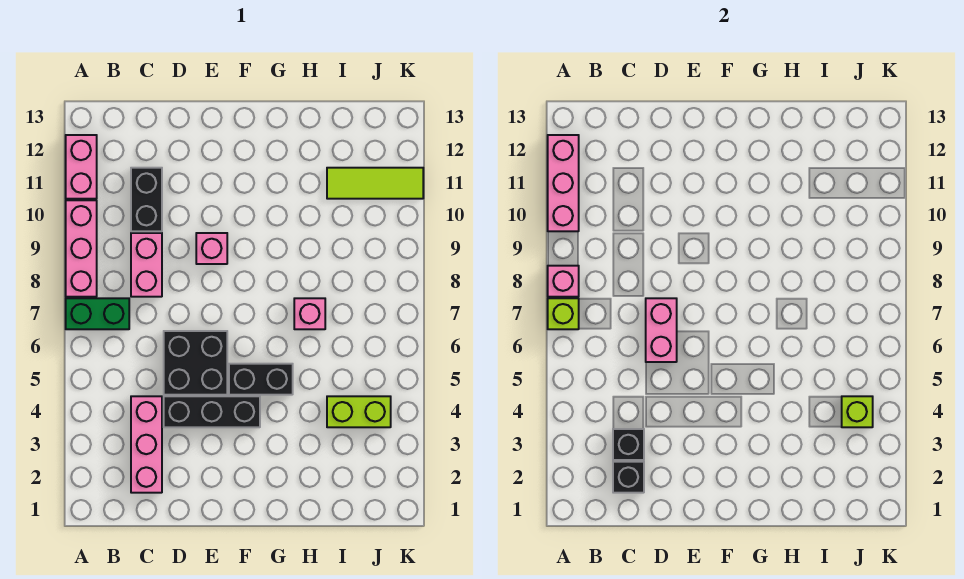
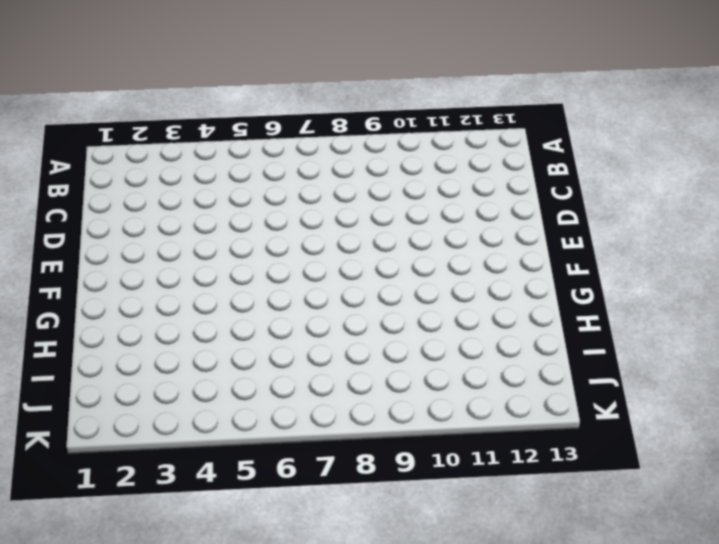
none -> green 1x2 brick [66,298,129,329]
none -> pink 1x3 brick [66,200,97,297]
none -> pink 1x2 brick [66,135,97,199]

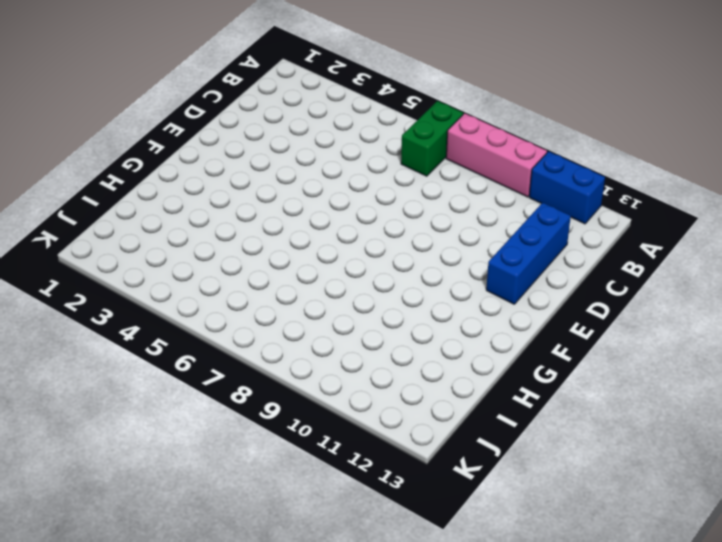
blue 1x2 brick [529,151,605,224] -> pink 1x2 brick [66,135,97,199]
blue 1x3 brick [486,203,571,304] -> none
none -> pink 1x3 brick [131,396,162,493]
none -> pink 1x2 brick [131,233,162,297]
none -> black 1x2 brick [131,168,162,231]

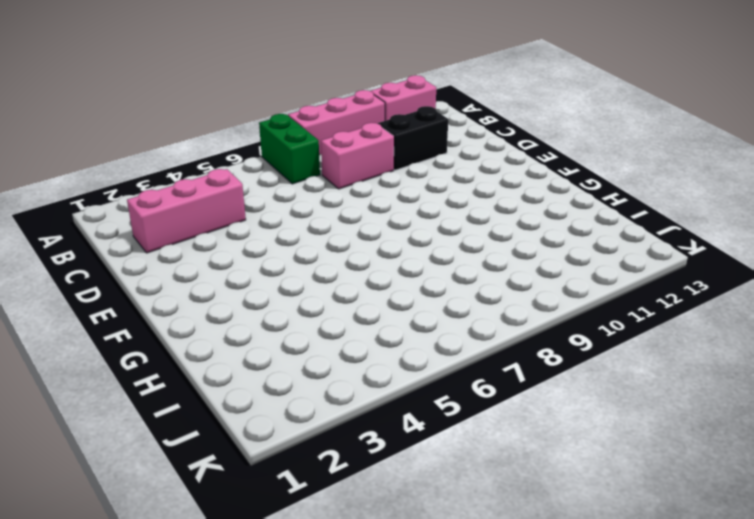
none -> black 1x3 brick [164,396,260,427]
none -> black 2x2 brick [164,331,227,395]
none -> pink 1x1 brick [196,233,227,264]

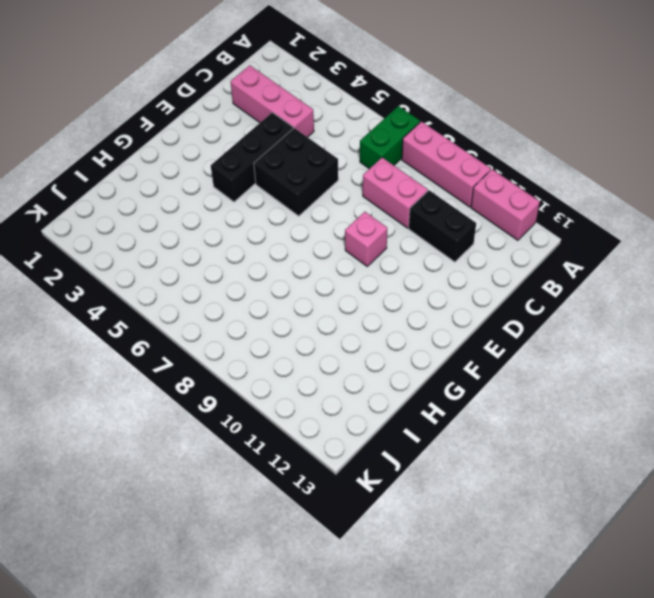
none -> black 1x2 brick [229,364,293,395]
none -> pink 1x1 brick [294,298,325,329]
none -> lime 1x2 brick [327,396,391,427]

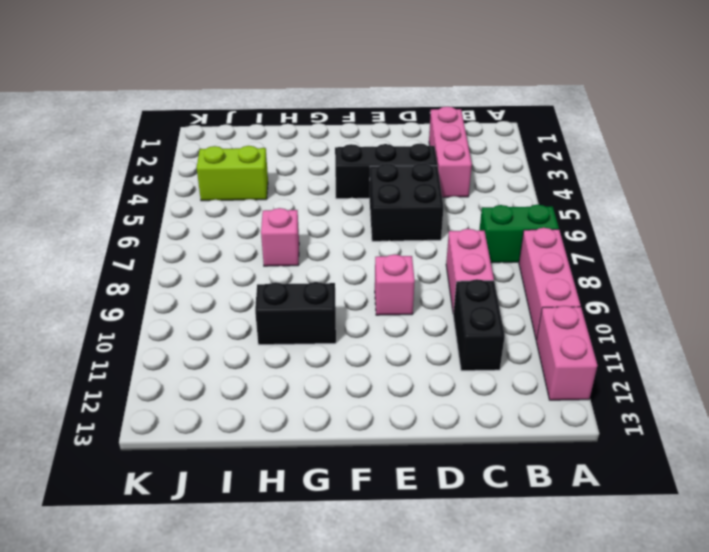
black 1x2 brick [255,282,336,345] -> black 1x2 brick moved to [229,364,293,395]
none -> lime 1x3 tile [327,168,423,199]
none -> lime 1x1 brick [548,298,579,329]
none -> pink 1x1 brick [548,266,579,297]

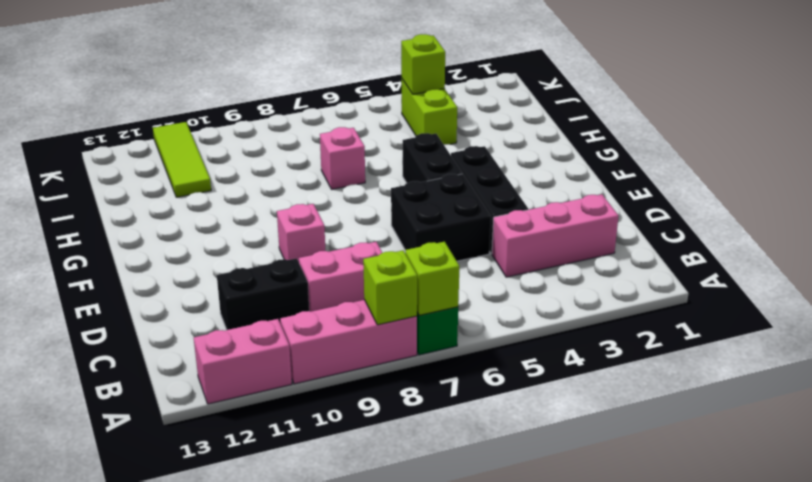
lime 1x1 brick [363,250,417,325] -> pink 1x1 brick [548,266,579,297]
none -> pink 1x3 brick [548,135,579,231]
none -> black 1x1 brick [613,462,644,493]
none -> black 1x1 brick [613,429,644,460]

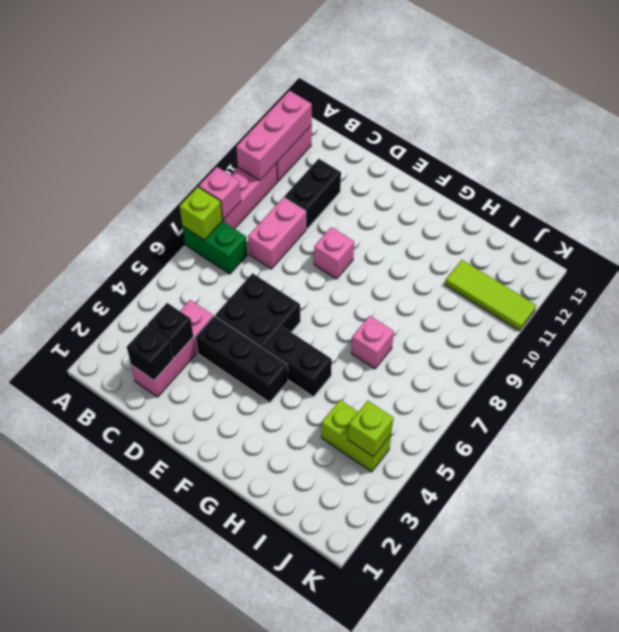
none -> pink 1x2 brick [646,298,677,362]

